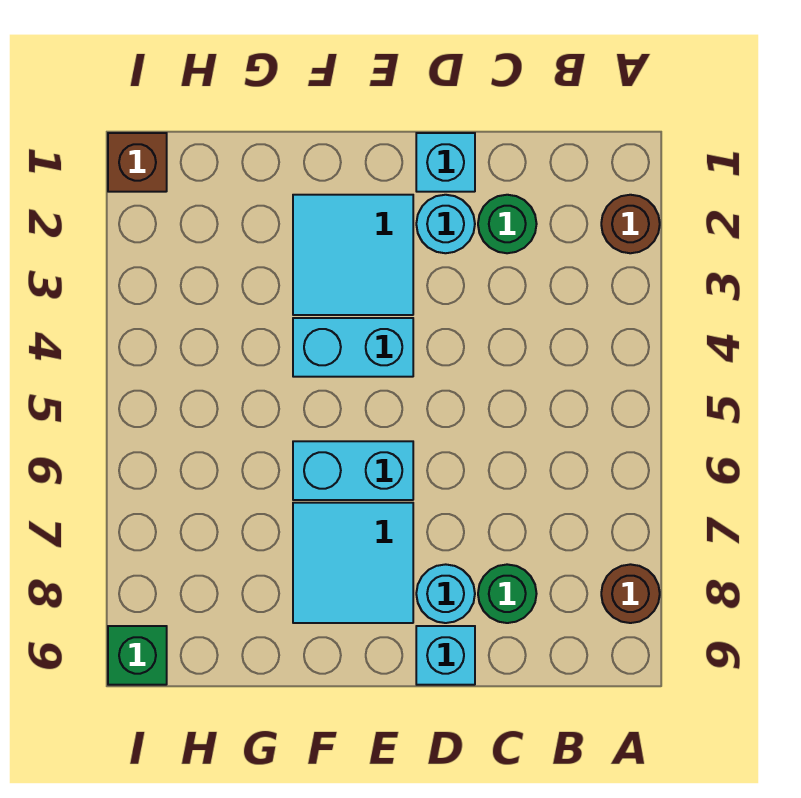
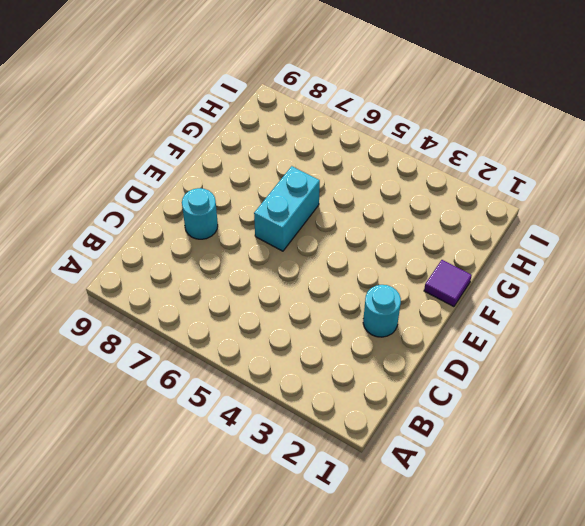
purple 1x1 tile [424,260,472,307] -> none
none -> brown 1x1 round brick [601,195,660,253]
none -> brown 1x1 round brick [601,564,660,623]
none -> green 1x1 round brick [478,195,537,253]

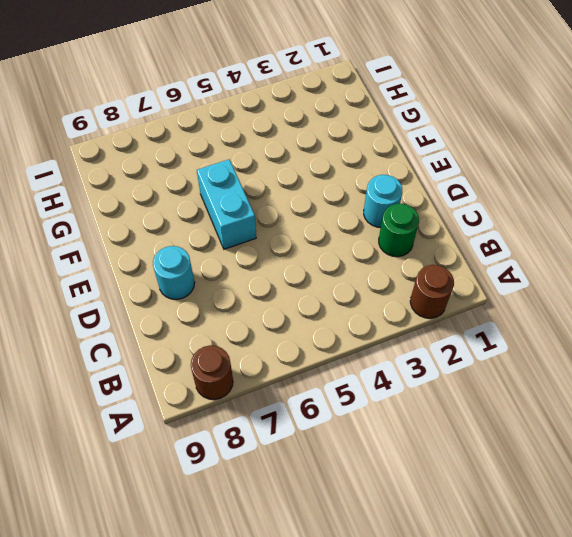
none -> green 1x1 round brick [478,564,537,623]
none -> cyan 1x1 brick [416,133,475,192]
none -> cyan 1x1 brick [416,626,475,685]

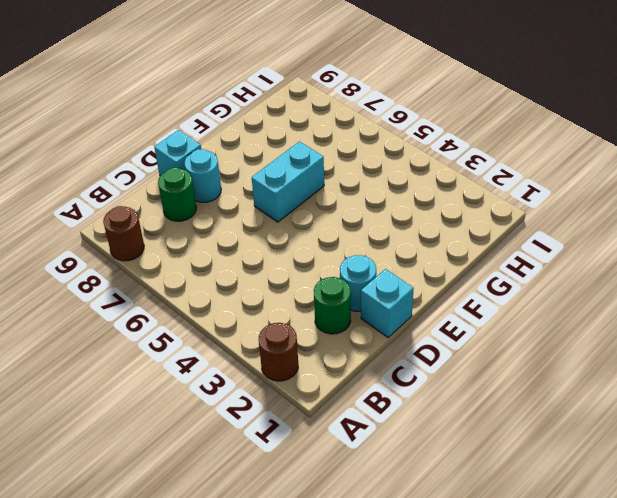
none -> cyan 2x2 tile [293,195,413,315]
none -> cyan 1x2 brick [293,318,413,377]
none -> cyan 2x2 tile [293,503,413,623]

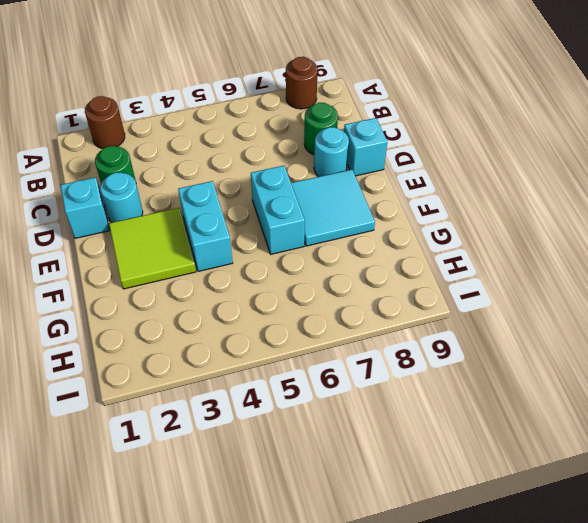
lime 2x2 tile [109,208,196,289] -> cyan 2x2 tile [293,195,413,315]
none -> brown 1x1 brick [108,133,167,192]
none -> green 1x1 brick [108,626,167,685]

